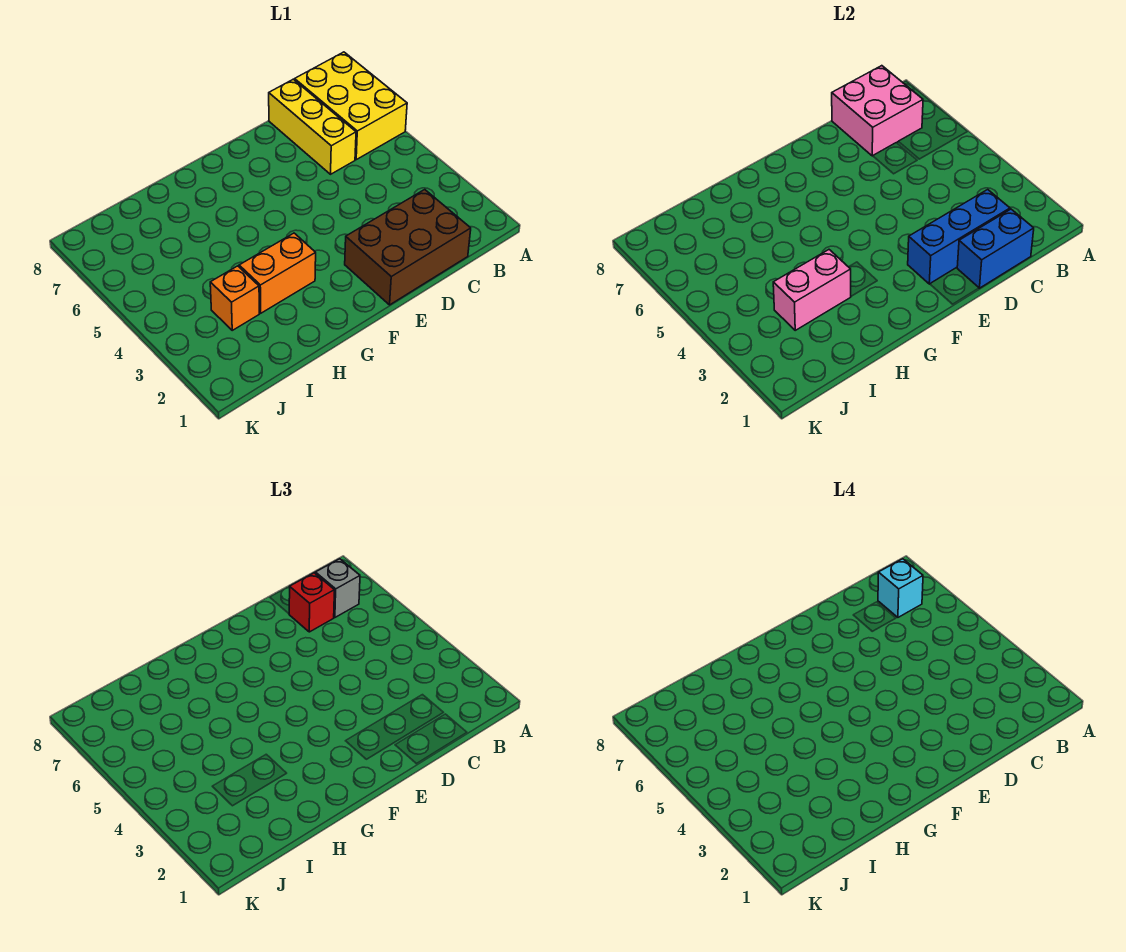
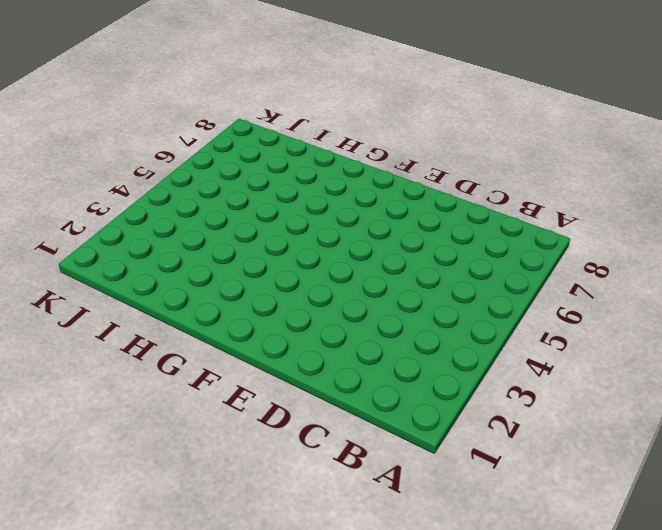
none -> yellow 2x3 brick [295,52,407,160]
none -> brown 2x3 brick [345,190,471,305]
none -> yellow 1x3 brick [269,79,356,174]

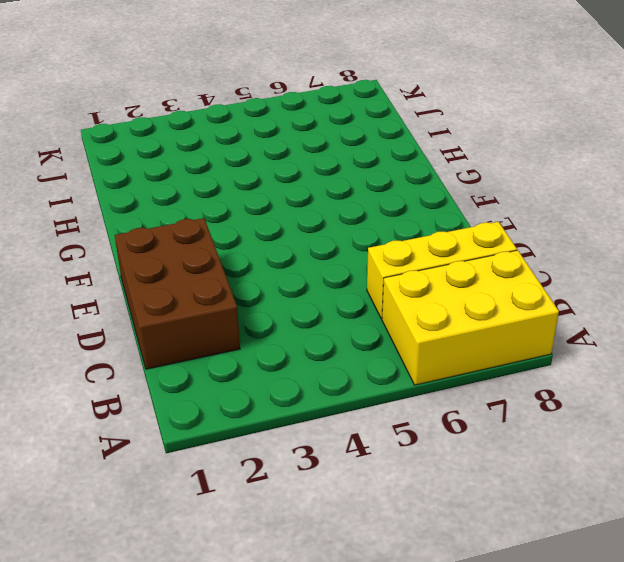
none -> orange 1x2 brick [239,233,316,313]
none -> orange 1x1 brick [210,266,259,330]
none -> pink 2x2 brick [832,66,923,156]

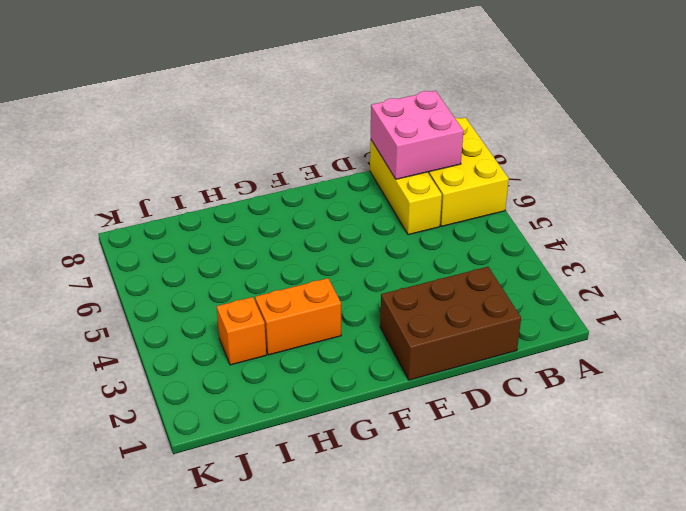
none -> blue 1x2 brick [957,209,1034,288]
none -> blue 1x3 brick [908,190,1010,284]
none -> pink 1x2 brick [773,250,851,330]

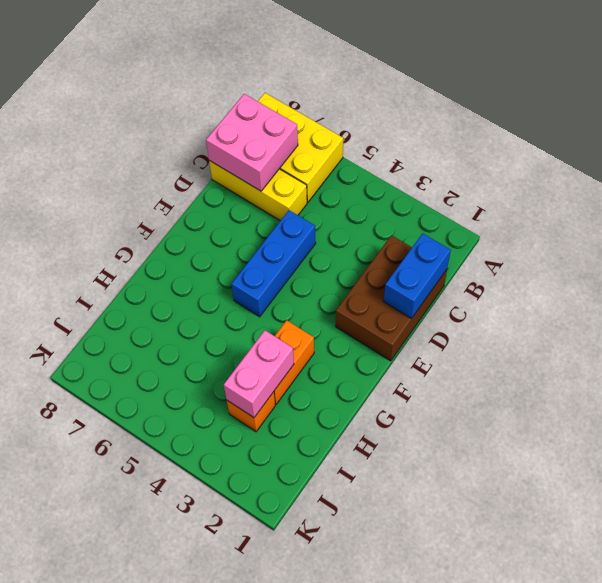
blue 1x3 brick [231,210,316,317] -> blue 1x3 brick moved to [908,190,1010,284]
none -> grey 1x1 brick [315,559,360,617]
none -> red 1x1 brick [289,573,334,632]
none -> cyan 1x1 brick [878,559,923,617]

